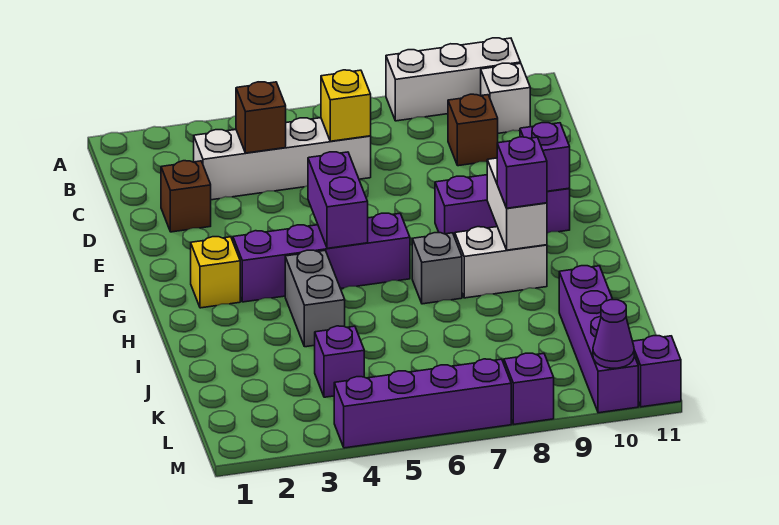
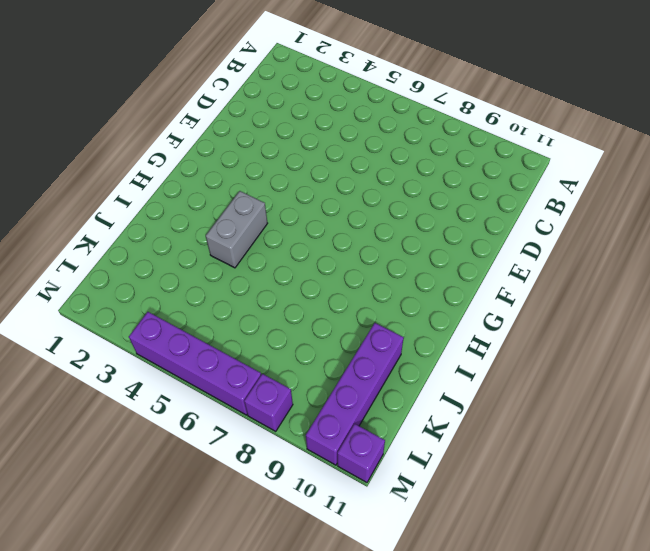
none -> white 1x3 brick [386,38,521,121]
none -> white 1x1 brick [481,63,530,133]
none -> white 1x4 brick [194,118,371,200]

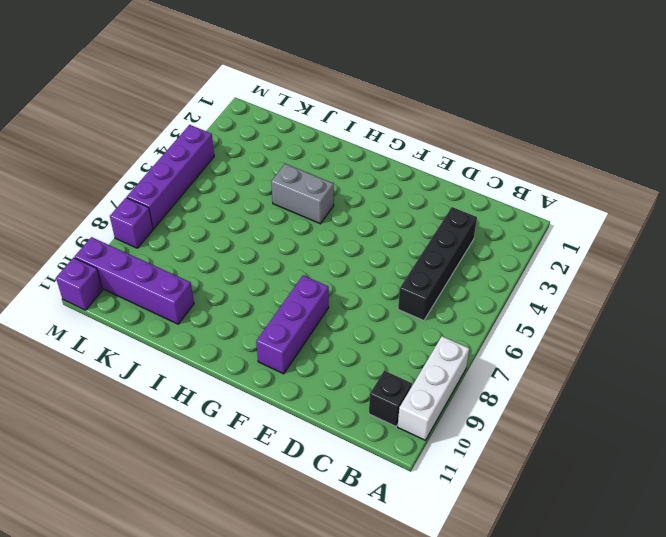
black 1x1 brick [369,371,412,426] -> white 1x1 brick [481,63,530,133]
black 1x4 brick [398,207,477,321] -> white 1x4 brick [194,118,371,200]
none -> brown 1x1 brick [448,94,498,166]
none -> brown 1x1 brick [161,161,211,232]
none -> yellow 1x1 brick [191,237,240,308]

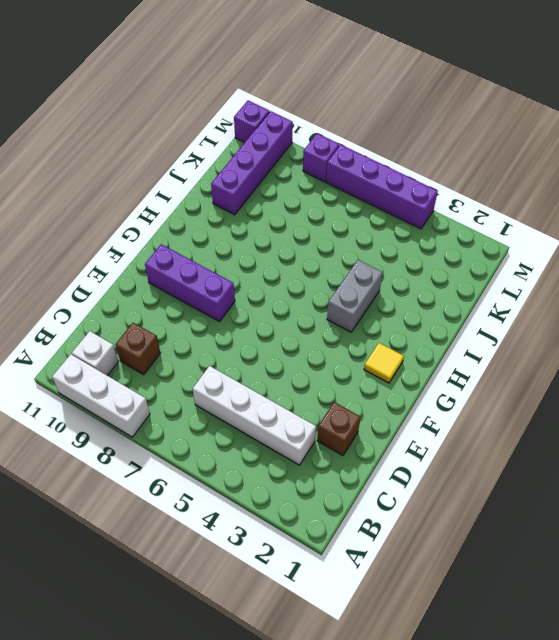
yellow 1x1 tile [364,343,404,383] -> yellow 1x1 brick [191,237,240,308]
none -> purple 1x4 brick [233,213,410,302]
none -> grey 1x1 brick [412,233,462,304]
none -> white 1x2 brick [455,227,547,298]

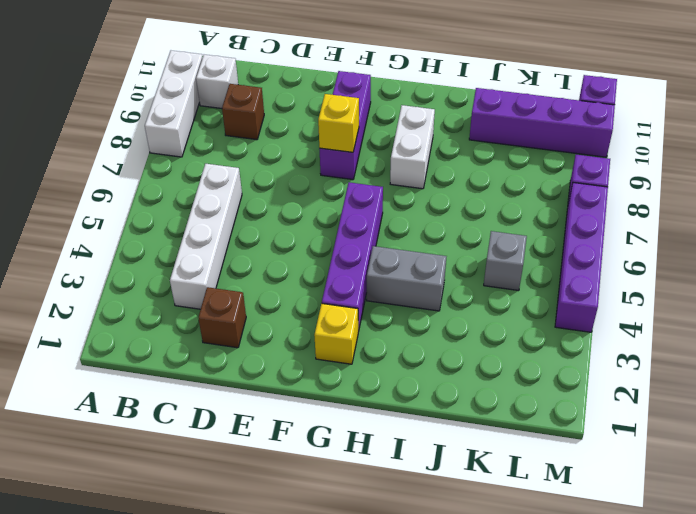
yellow 1x1 brick [318,94,359,152] -> yellow 1x1 brick moved to [321,70,371,141]
grey 1x1 brick [484,231,527,291] -> grey 1x1 brick moved to [412,233,462,304]
none -> purple 1x1 brick [315,326,364,397]
none -> brown 1x1 brick [236,82,286,153]
none -> purple 1x2 brick [308,152,368,248]

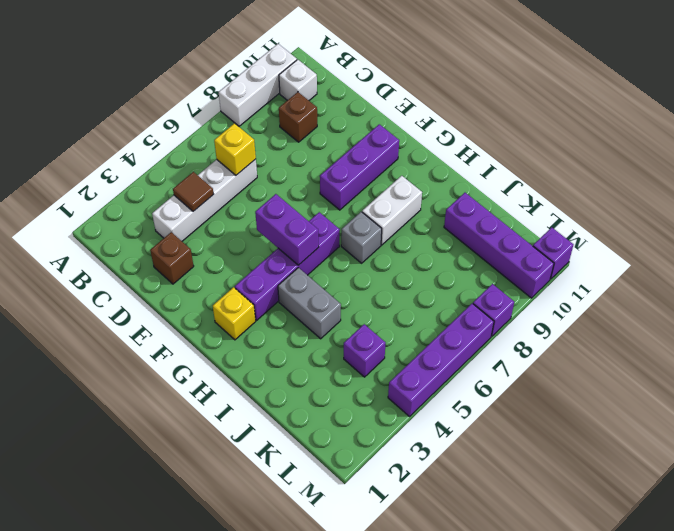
brown 1x1 tile [173,172,214,211] -> brown 1x1 brick [236,82,286,153]
none -> purple 1x1 brick [520,123,570,191]
none -> white 1x2 brick [487,158,547,250]
none -> purple 1x1 cone [593,300,634,368]

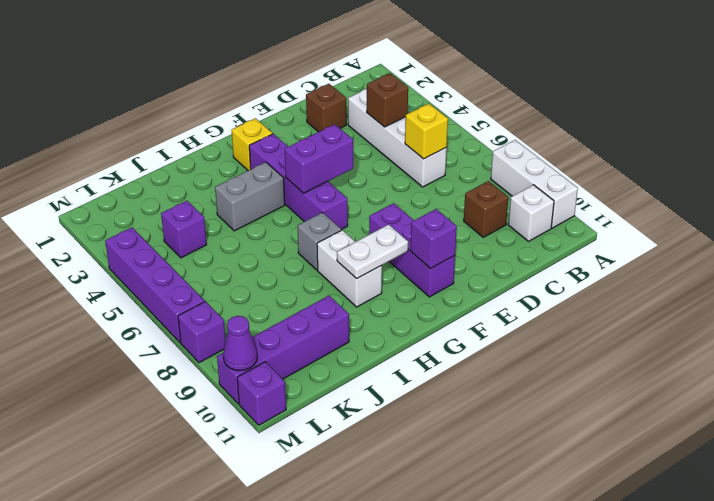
white 1x2 plate [337,225,408,279] -> white 1x2 brick [487,158,547,250]
none -> purple 1x1 brick [497,137,547,208]

